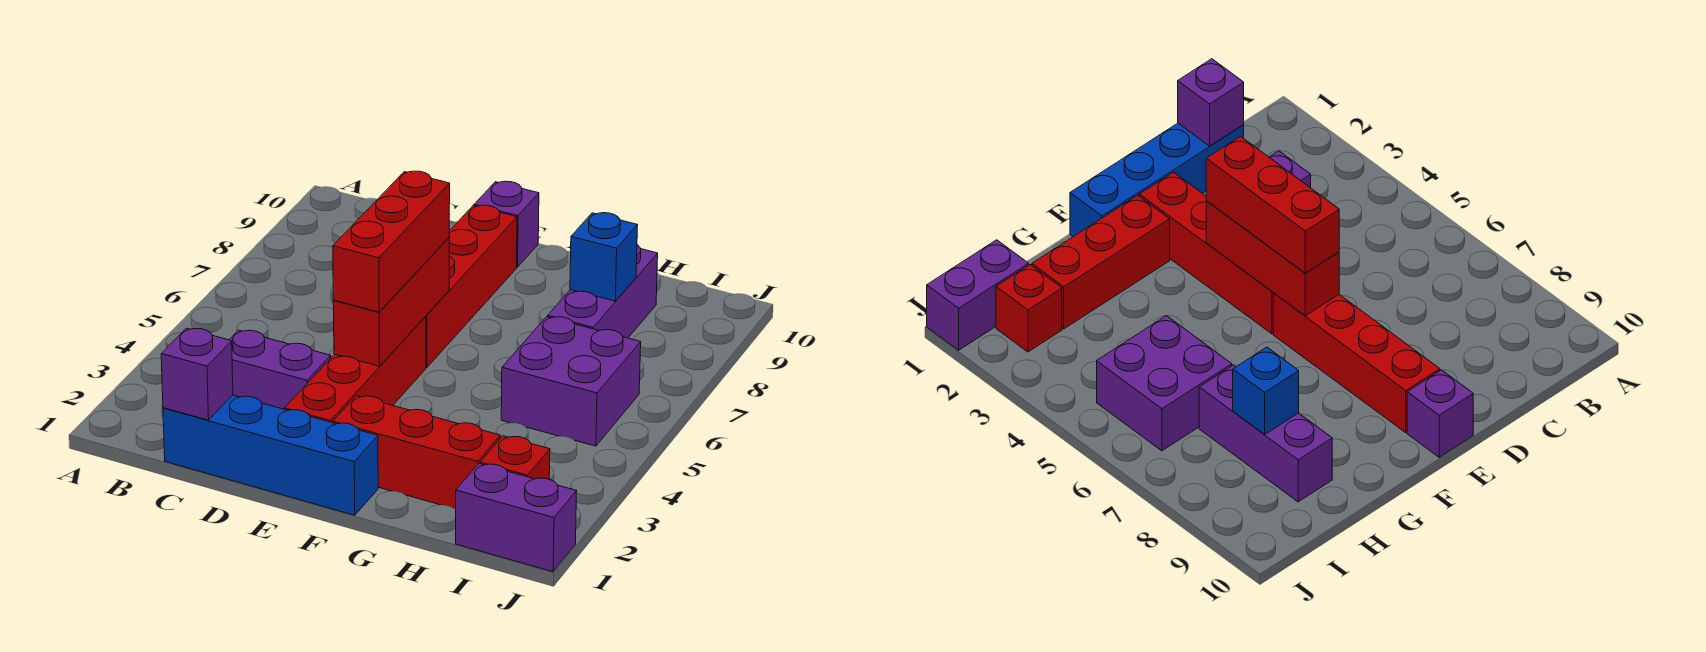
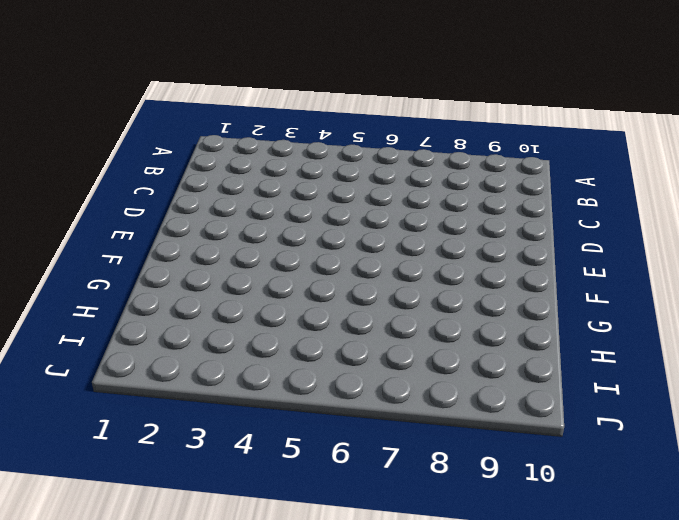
none -> blue 1x4 brick [163,395,378,515]
none -> purple 1x2 brick [229,330,331,409]
none -> red 1x4 brick [284,316,426,423]

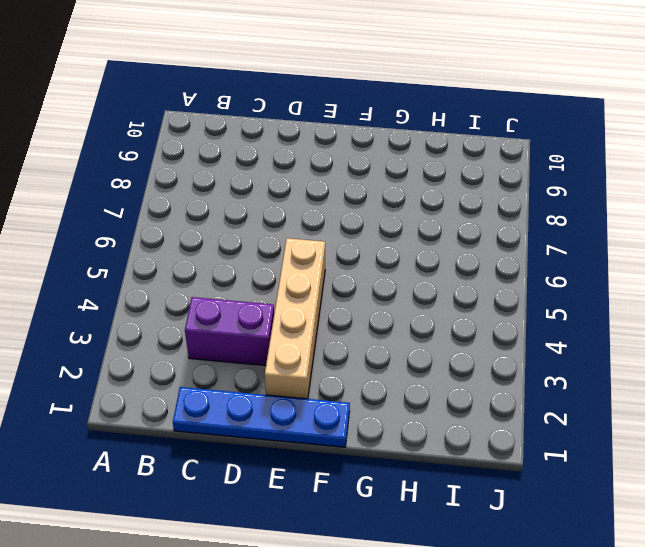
blue 1x4 plate [173,387,350,447] -> blue 1x4 brick [163,395,378,515]
tan 1x4 brick [265,238,325,399] -> red 1x4 brick [284,316,426,423]
none -> red 1x4 brick [426,205,517,367]
none -> purple 1x1 brick [474,181,539,267]
none -> red 1x3 brick [333,396,500,509]

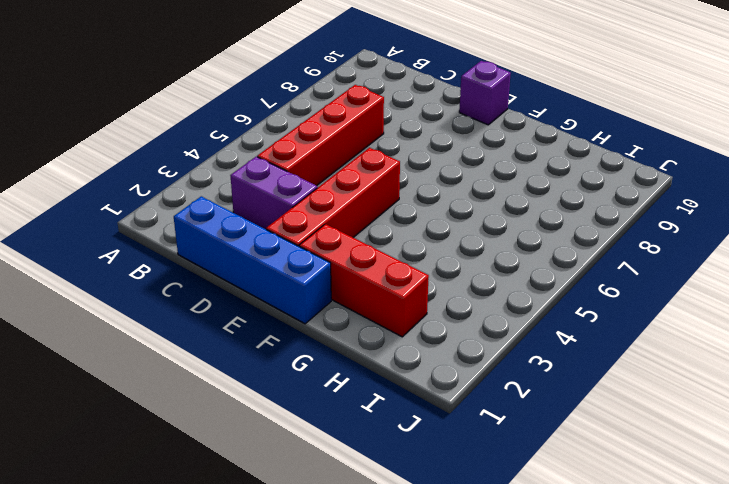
red 1x4 brick [257,85,384,186] -> red 1x4 brick moved to [426,205,517,367]
none -> purple 2x2 brick [501,317,641,446]
none -> purple 1x3 brick [548,245,658,338]
none -> purple 1x2 brick [456,464,577,572]

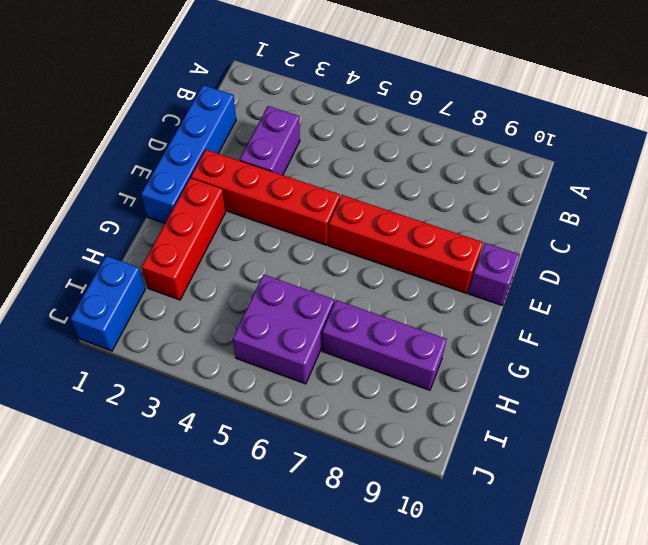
blue 1x2 brick [70,256,145,351] -> purple 1x2 brick [456,464,577,572]
none -> red 1x1 brick [480,436,550,479]
none -> purple 1x1 brick [161,328,233,420]
none -> red 1x3 brick [333,238,449,366]

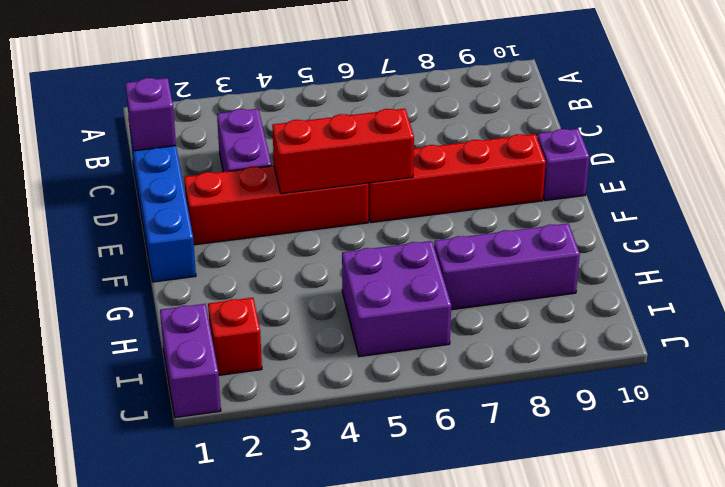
none -> red 1x3 brick [333,396,500,509]
none -> blue 1x1 brick [570,213,638,301]
none -> red 1x3 brick [333,171,450,312]

